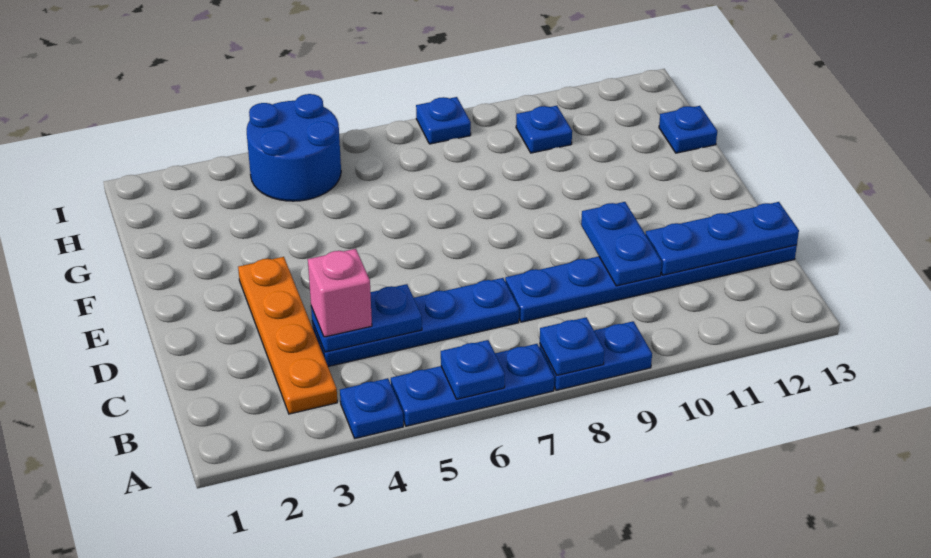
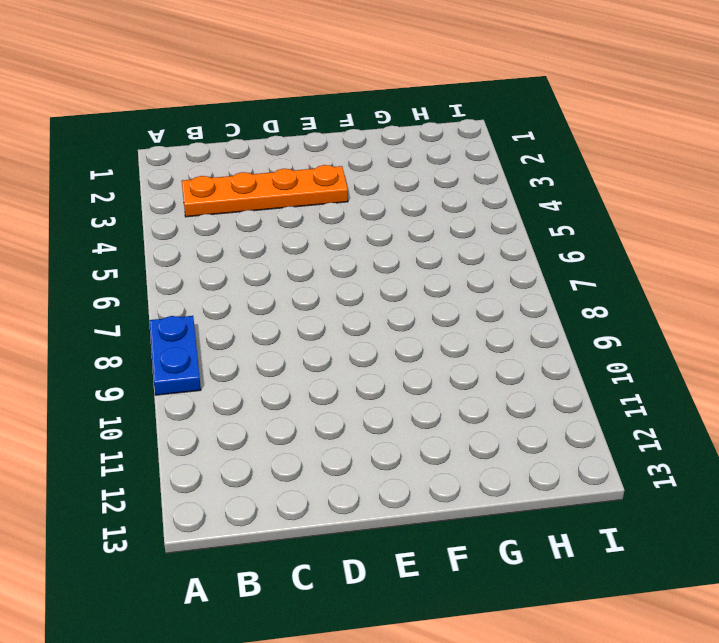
none -> blue 1x1 plate [340,378,403,438]
none -> blue 1x3 plate [391,344,554,426]
none -> blue 1x4 plate [312,278,519,367]

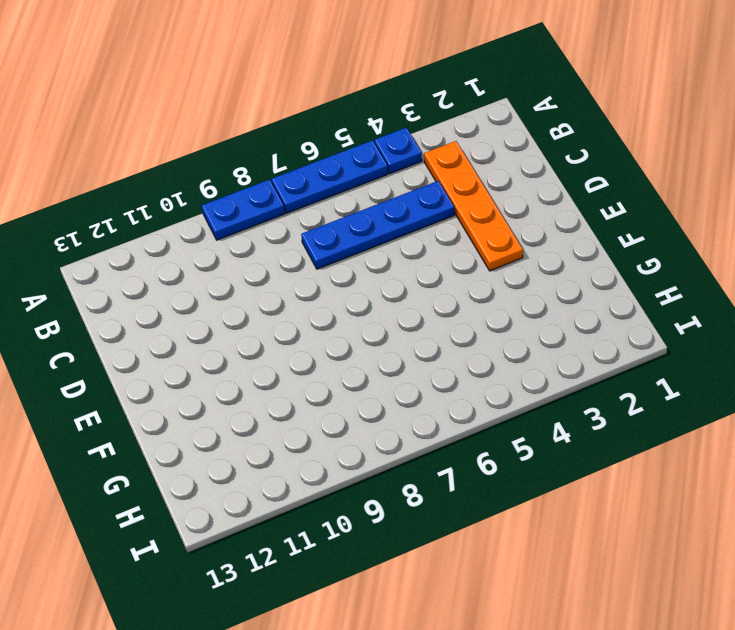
none -> blue 1x6 plate [505,245,797,322]
none -> blue 1x1 plate [659,106,717,153]
none -> blue 2x2 round brick [247,94,341,201]

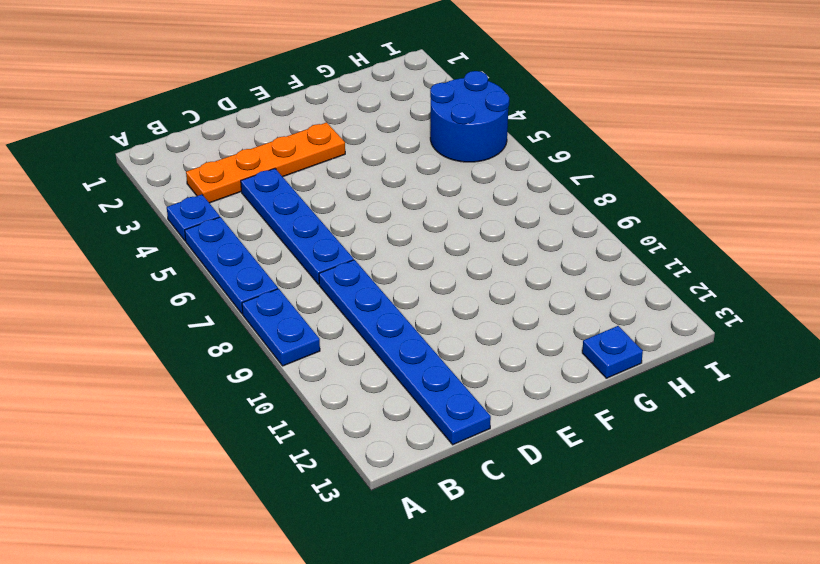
none -> blue 1x1 plate [516,106,572,153]
none -> blue 1x1 plate [416,97,471,144]
none -> blue 1x1 plate [441,340,505,399]

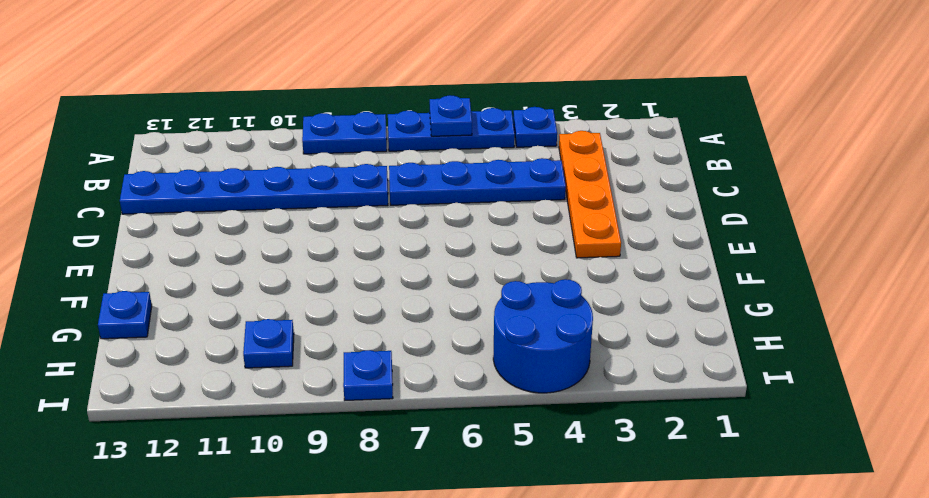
none -> blue 1x1 plate [540,317,605,375]
none -> blue 1x2 plate [311,284,422,352]
none -> blue 1x2 plate [581,202,662,286]

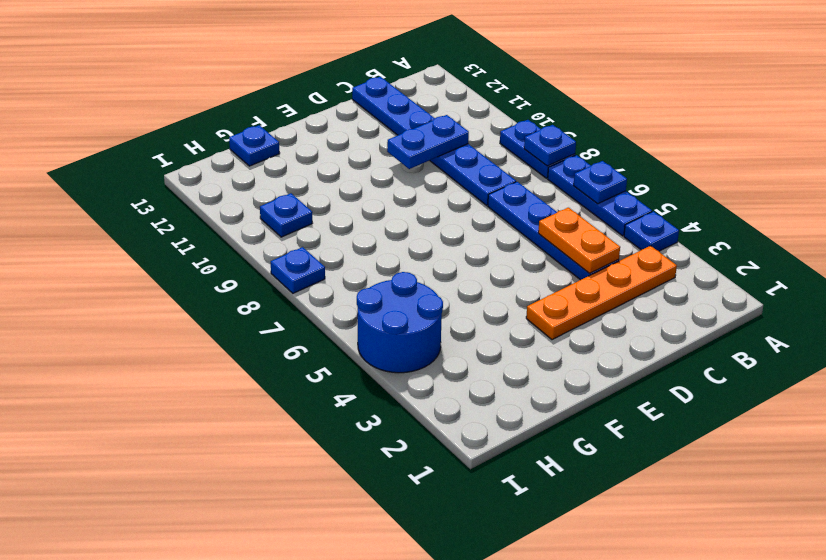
orange 1x2 plate [538,208,620,274] -> blue 1x2 plate [311,284,422,352]
none -> blue 1x3 plate [646,202,799,275]
none -> pink 1x1 brick [308,249,372,337]

